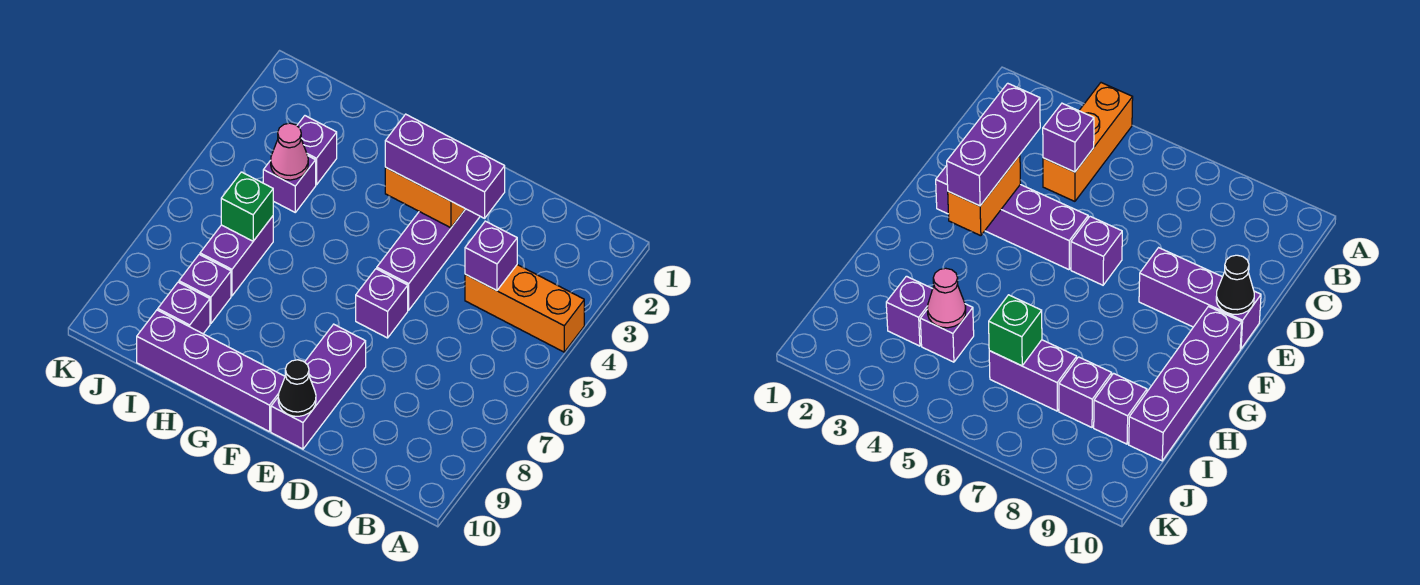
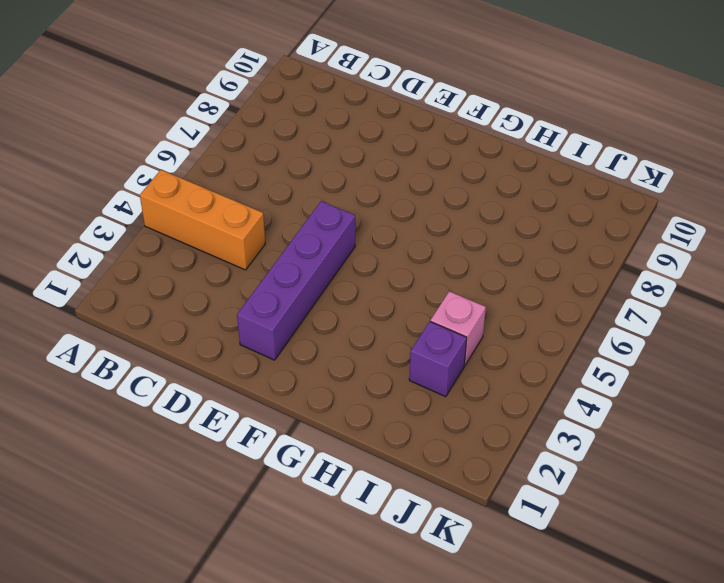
pink 1x1 brick [431,291,486,366] -> purple 1x1 brick [263,156,316,212]
none -> purple 1x1 brick [356,269,408,338]
none -> purple 1x3 brick [271,324,366,449]
none -> purple 1x4 brick [137,310,285,432]

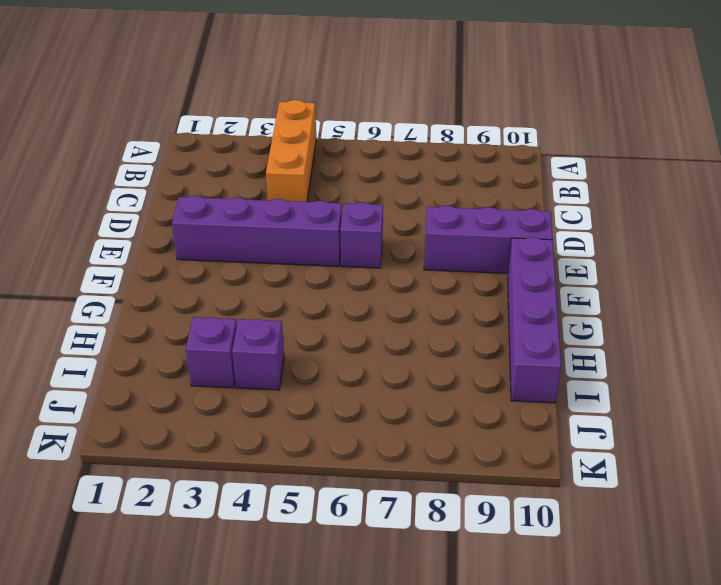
none -> purple 1x2 brick [200,216,273,296]
none -> purple 1x1 brick [179,254,231,324]
none -> purple 1x1 brick [158,282,210,334]

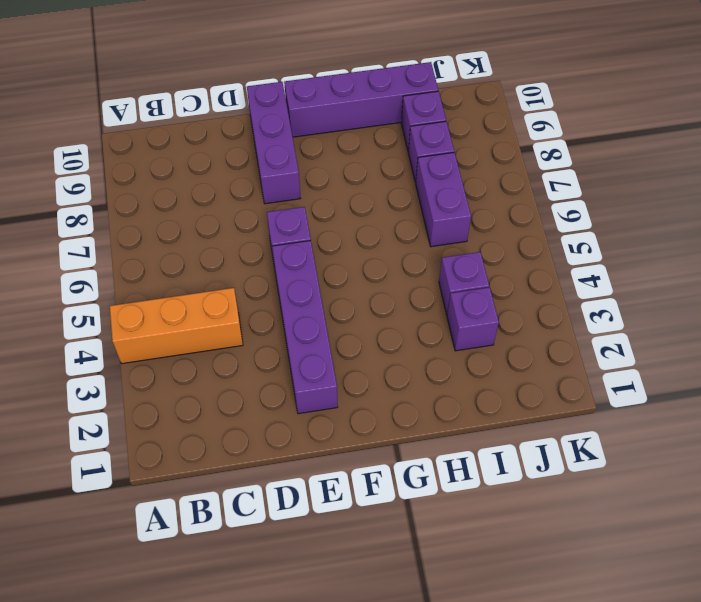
none -> purple 1x1 brick [465,221,517,291]
none -> orange 1x2 brick [385,168,465,228]
none -> black 1x1 cone [278,360,316,416]

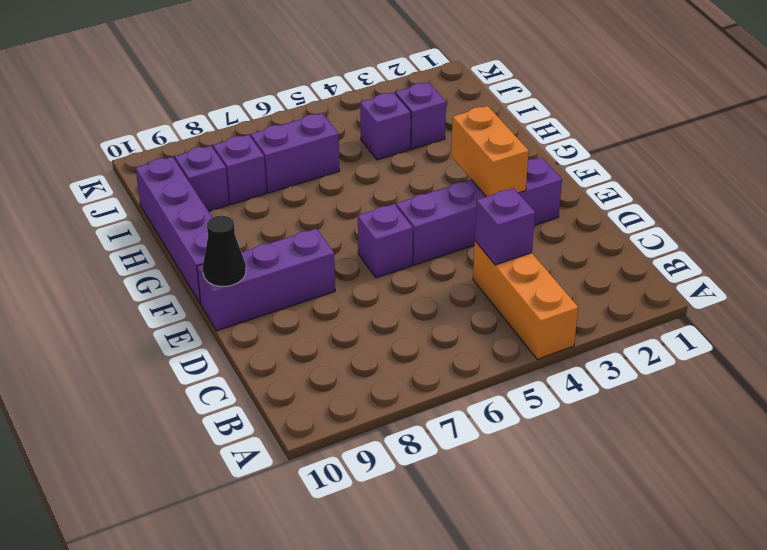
none -> pink 1x1 cone [271,123,308,180]
none -> green 1x1 brick [221,172,273,241]
none -> purple 1x3 brick [385,114,505,218]

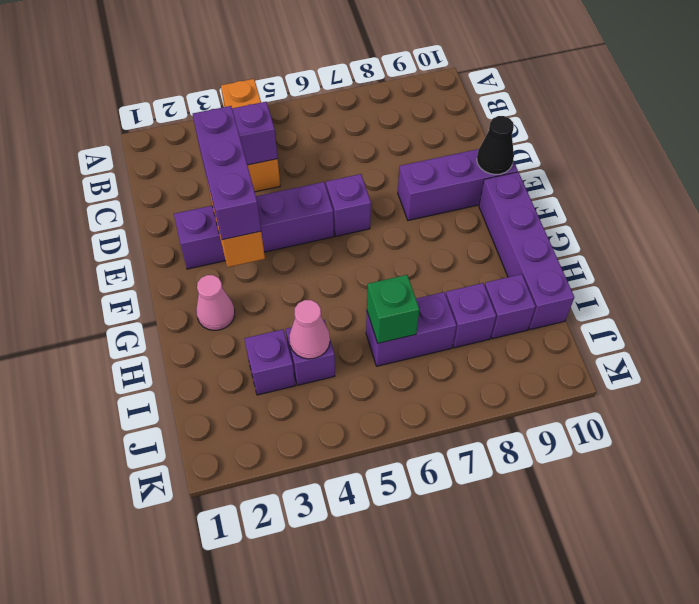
pink 1x1 cone [196,275,235,330] -> none

